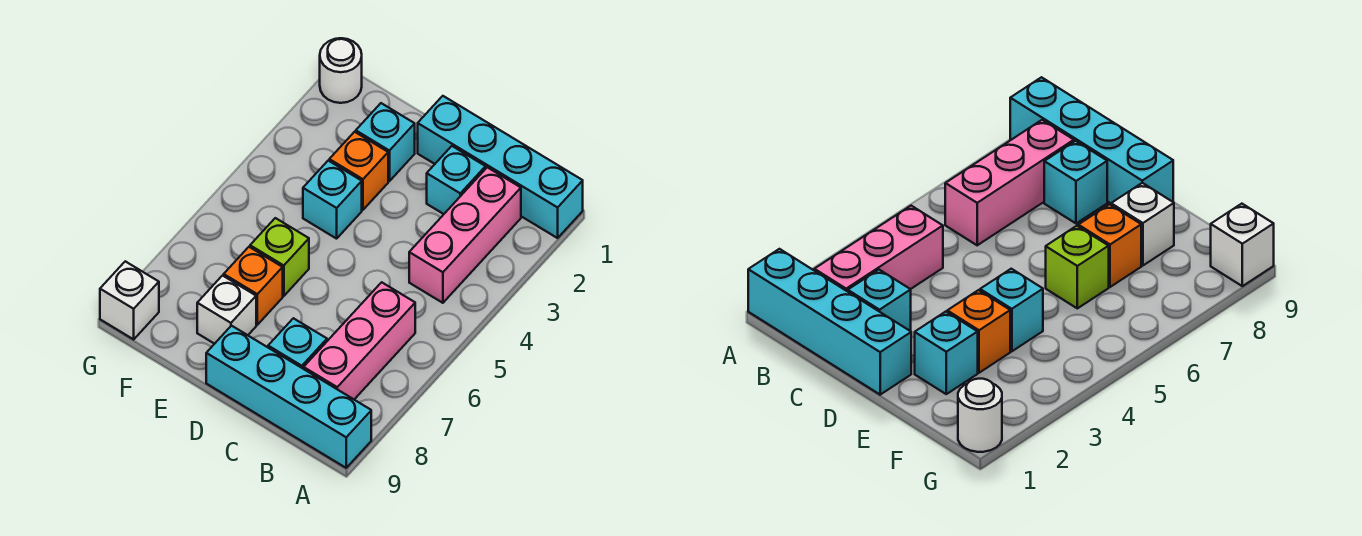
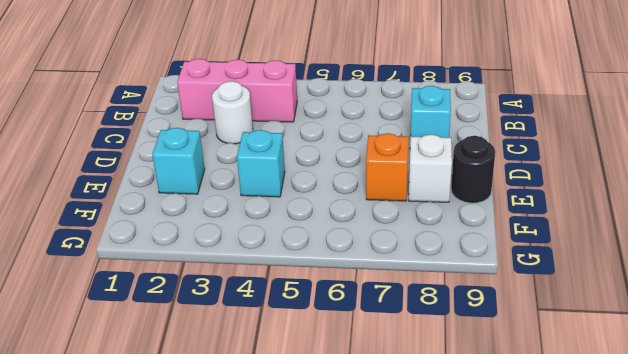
white 1x1 round brick [212,81,253,144] -> white 1x1 round brick moved to [320,38,362,103]
black 1x1 round brick [451,136,495,203] -> none
none -> cyan 1x4 brick [418,96,583,238]
none -> cyan 1x4 brick [206,326,371,468]
none -> pink 1x3 brick [304,282,415,399]

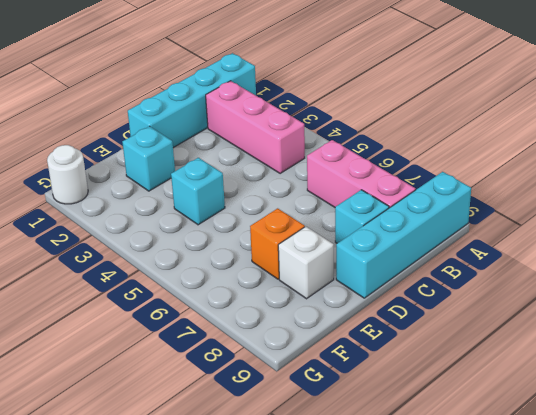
none -> cyan 1x1 brick [427,146,486,214]
none -> orange 1x1 brick [329,132,388,210]
none -> lime 1x1 brick [250,218,309,296]

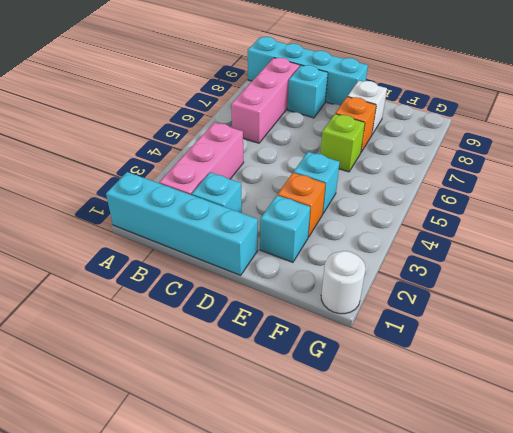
none -> white 1x1 brick [100,261,159,339]

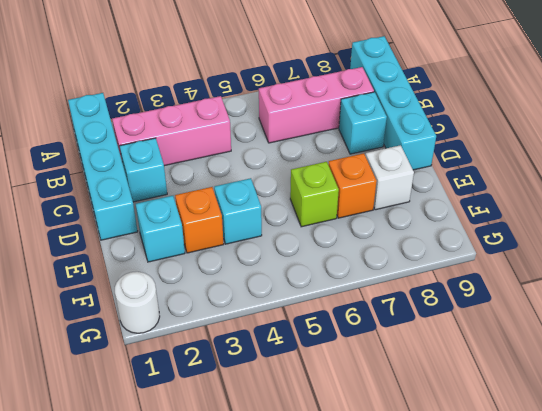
none -> white 1x1 brick [100,261,159,339]

